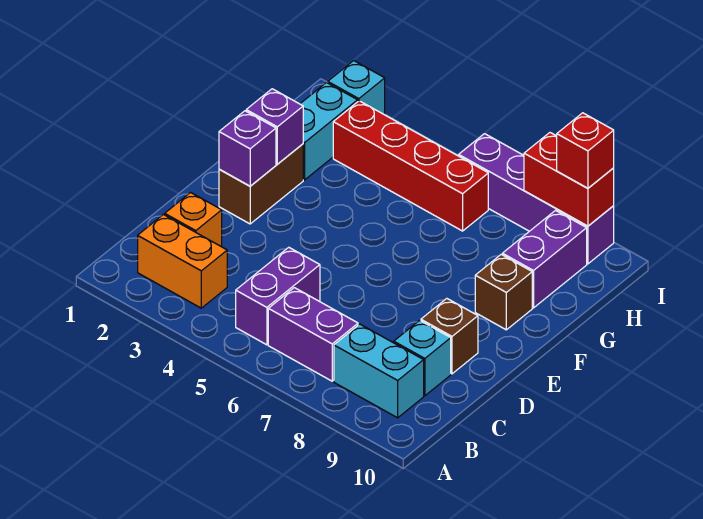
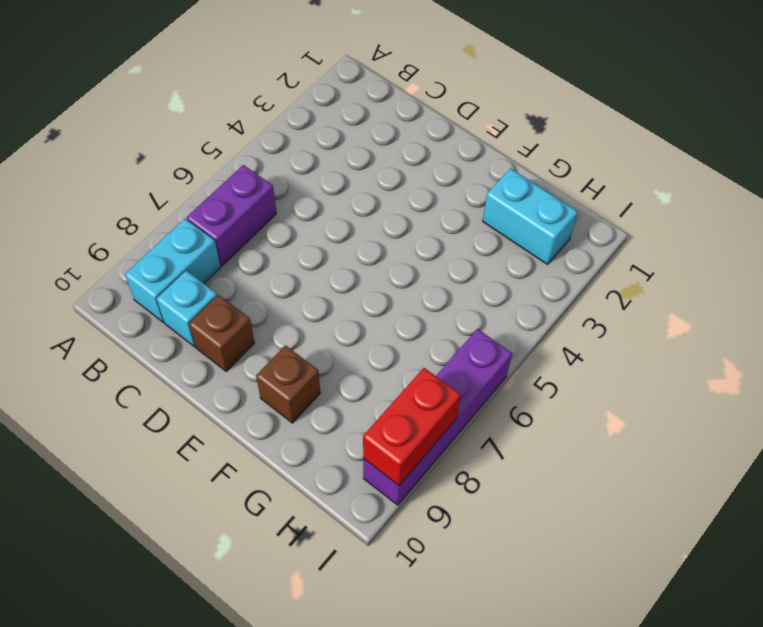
none -> orange 1x2 brick [138,215,227,308]
none -> purple 1x2 brick [236,247,320,345]
none -> orange 1x1 brick [165,193,222,247]

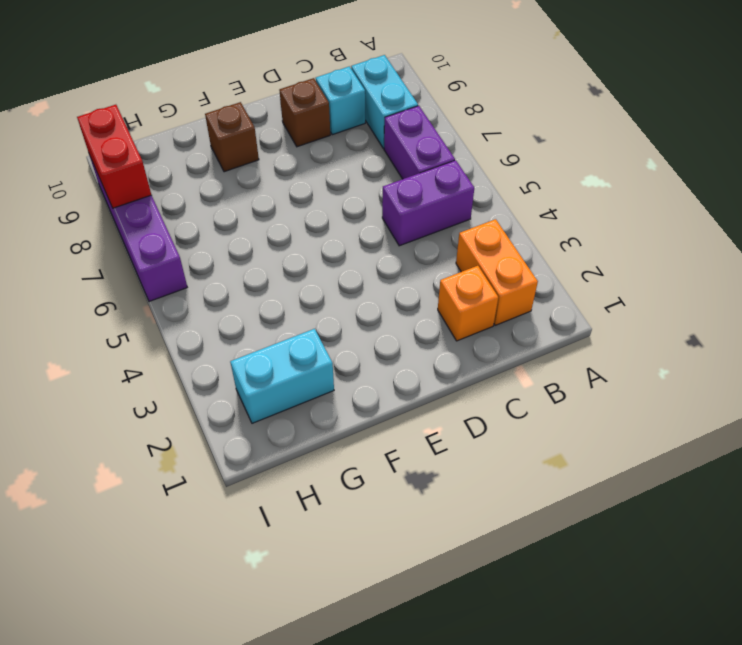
none -> brown 1x2 brick [219,144,303,224]
none -> purple 1x2 brick [502,210,587,308]
none -> red 1x4 brick [333,101,488,231]

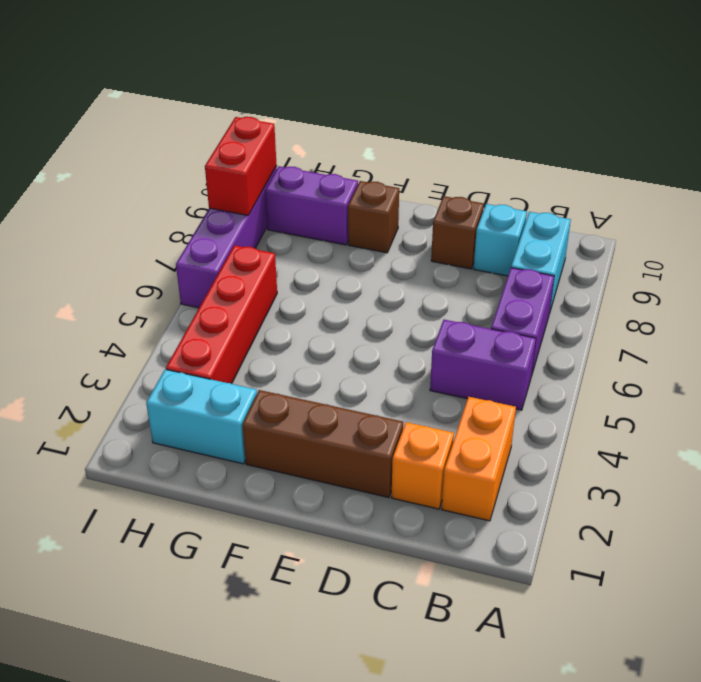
brown 1x3 brick [242,390,403,497] -> brown 1x2 brick [219,144,303,224]
none -> cyan 1x1 brick [328,61,385,115]
none -> purple 1x1 brick [219,111,276,186]
none -> purple 1x1 brick [246,89,303,164]

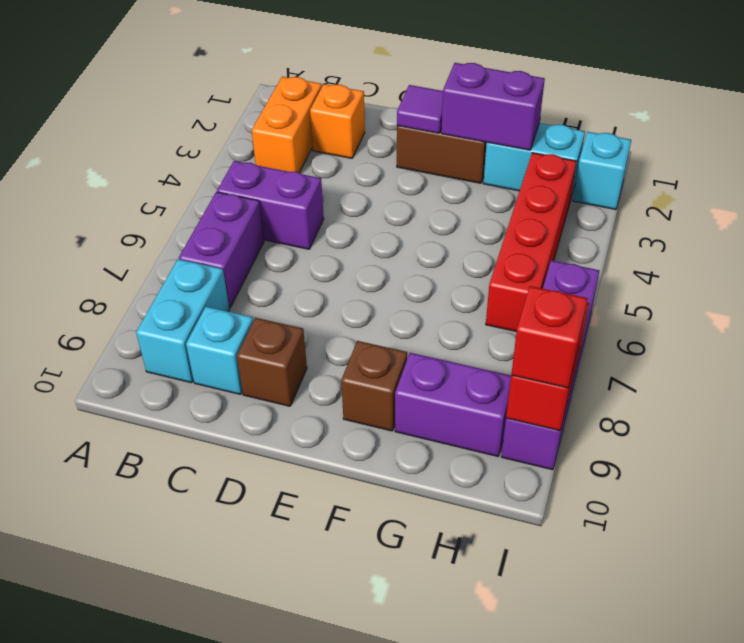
purple 1x1 tile [397,85,443,133] -> purple 1x1 brick [219,111,276,186]
purple 1x2 brick [441,63,545,150] -> purple 1x1 brick [246,89,303,164]

